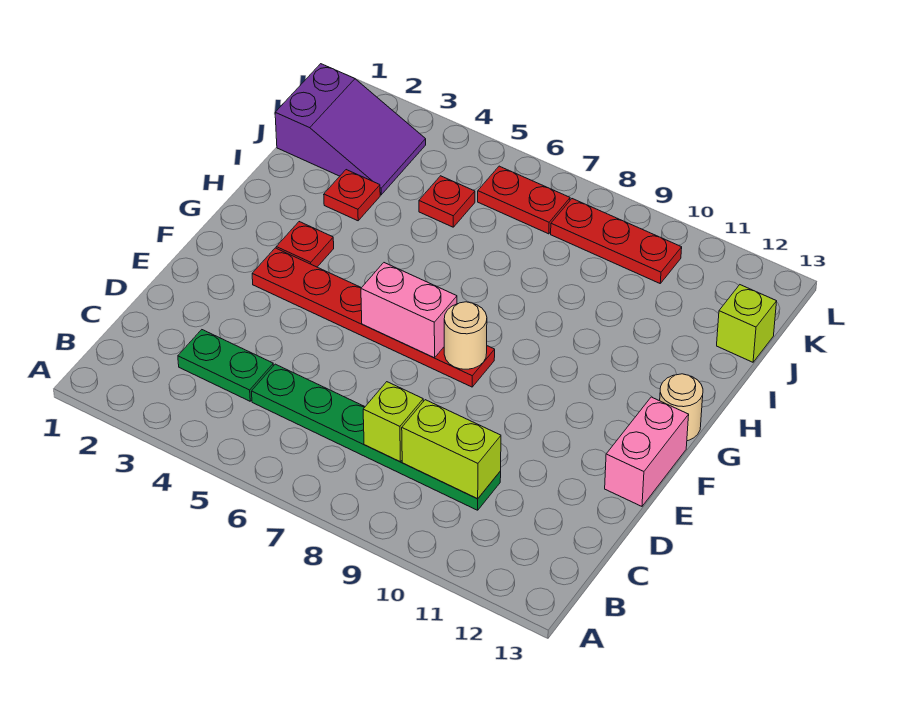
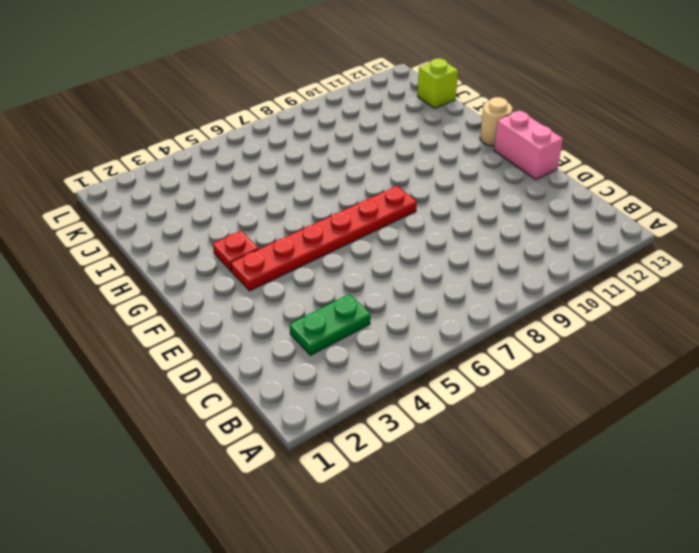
none -> green 1x6 plate [251,364,501,510]
none -> red 1x1 plate [324,170,380,221]
none -> purple 2x3 slope [275,64,426,195]

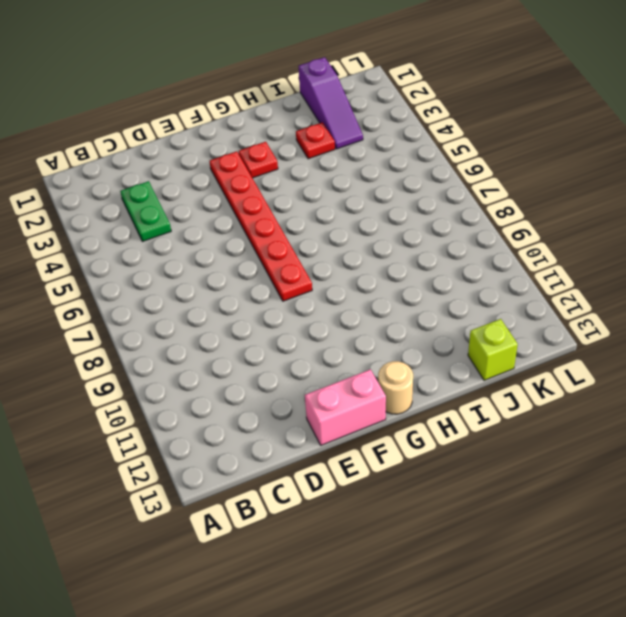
purple 1x3 slope [299,57,363,149] -> purple 2x3 slope [275,64,426,195]
none -> green 1x6 plate [251,364,501,510]
none -> red 1x1 plate [419,176,475,227]
none -> red 1x2 plate [478,166,570,234]

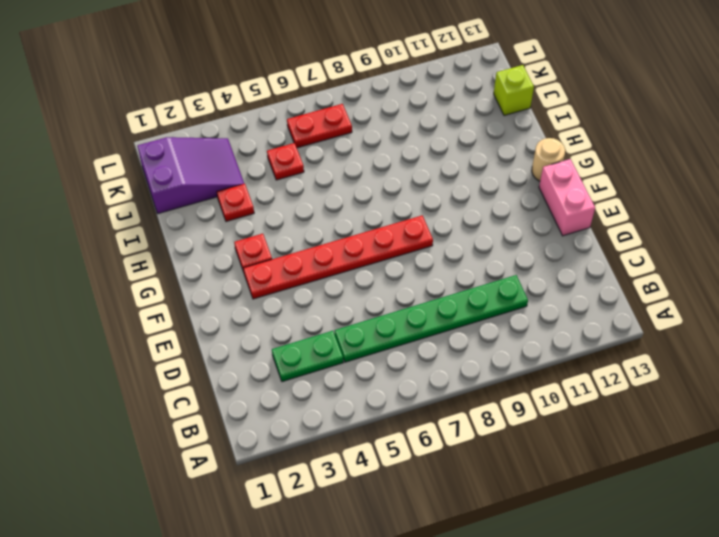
none -> red 1x3 plate [551,199,682,283]
none -> lime 1x1 brick [363,382,423,462]
none -> lime 1x2 brick [402,400,501,499]

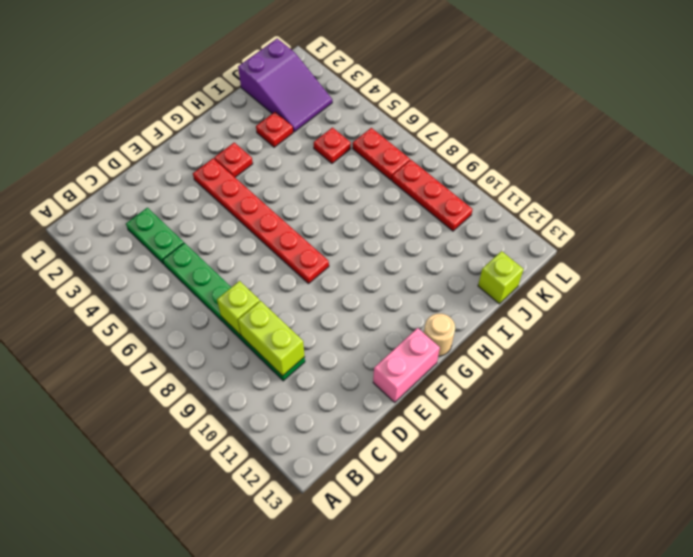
none -> pink 1x2 brick [361,263,457,358]
none -> tan 1x1 round brick [444,302,487,369]

